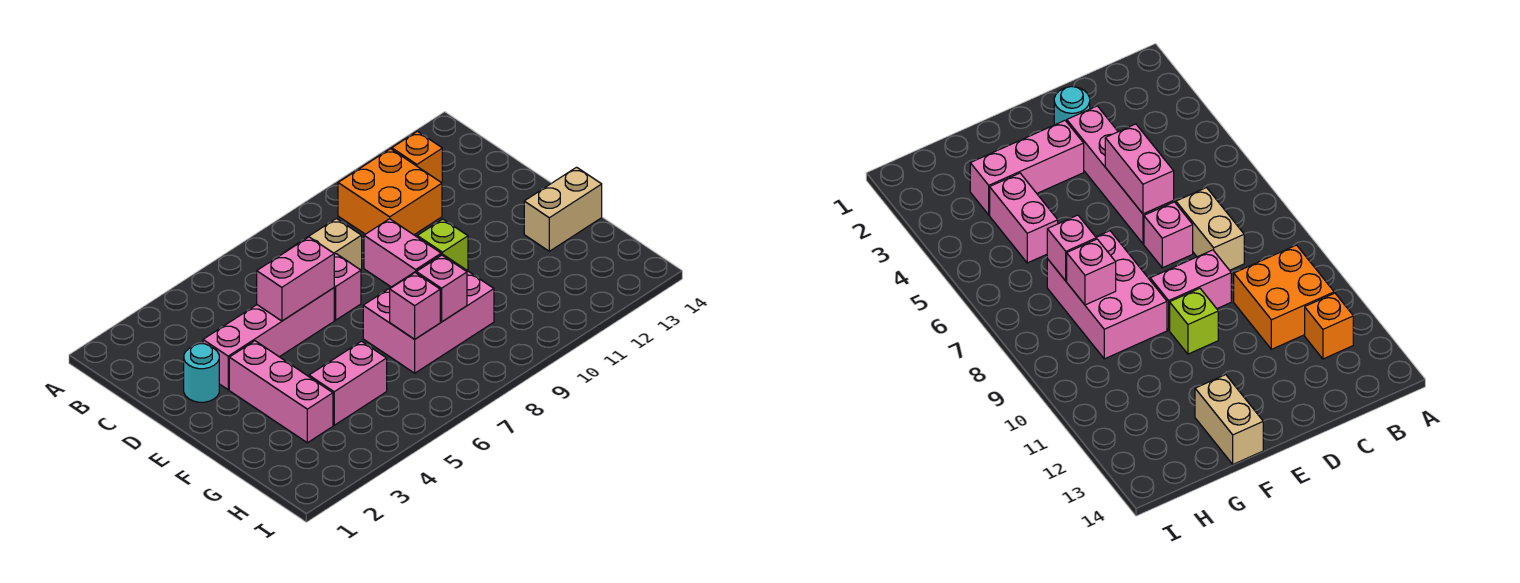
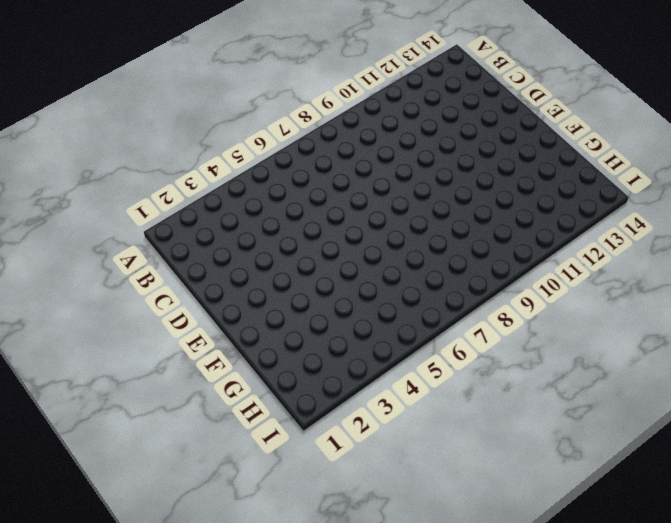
none -> orange 2x2 brick [338,149,442,235]
none -> orange 1x1 brick [392,131,442,182]
none -> tan 1x2 brick [284,219,362,270]

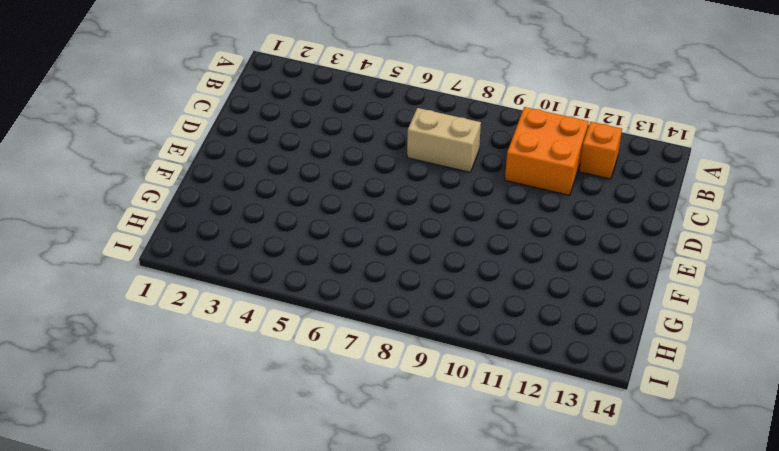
none -> cyan 1x1 round brick [184,344,219,402]
none -> pink 1x4 brick [203,288,334,390]
none -> pink 1x1 brick [334,254,361,320]

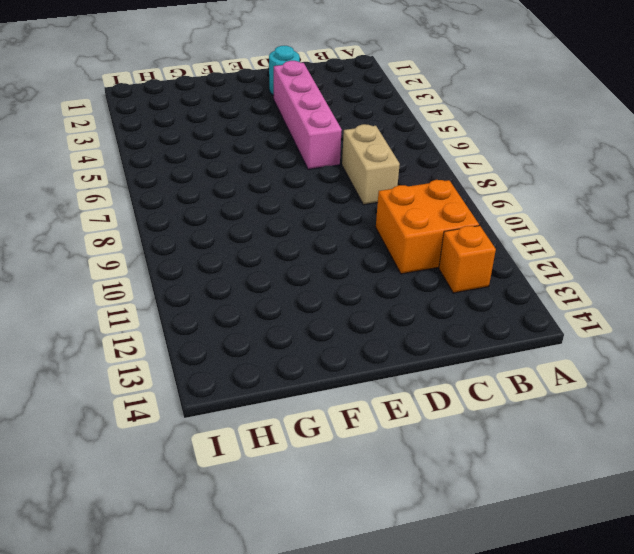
none -> pink 1x1 brick [334,254,361,320]
none -> pink 1x2 brick [364,219,441,287]
none -> pink 1x3 brick [229,341,333,443]

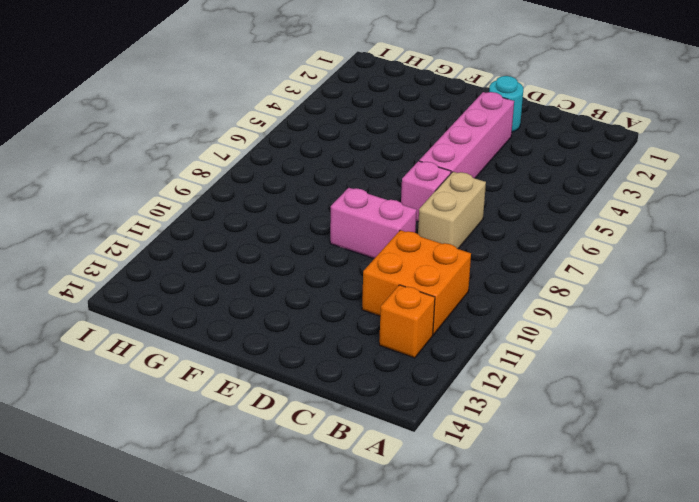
none -> pink 1x3 brick [229,341,333,443]
none -> lime 1x1 brick [417,219,468,270]
none -> pink 2x3 brick [363,254,494,373]

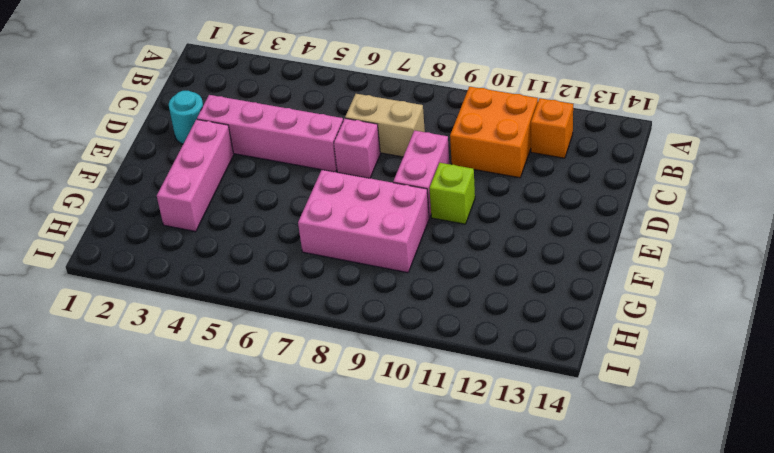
none -> tan 1x2 brick [524,167,602,251]
none -> pink 1x2 brick [309,341,387,425]
none -> pink 1x2 brick [257,237,334,321]

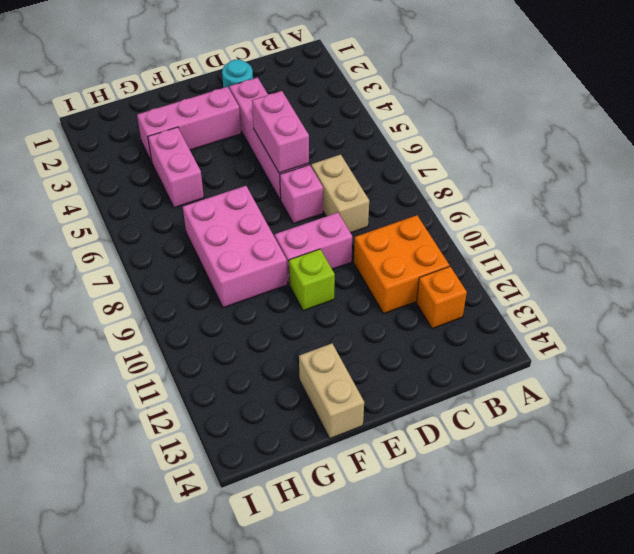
none -> pink 1x1 brick [390,273,440,339]
none -> pink 1x1 brick [416,255,467,322]

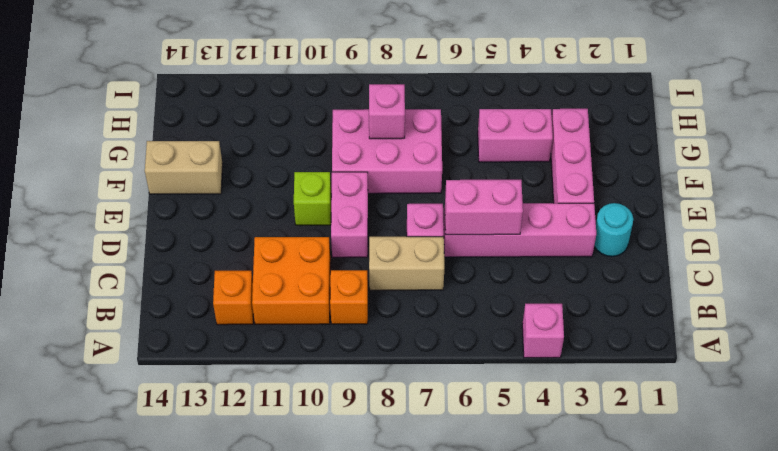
pink 1x1 brick [522,304,564,358] -> pink 1x1 brick moved to [390,273,440,339]
orange 1x1 brick [330,270,368,324] -> none

